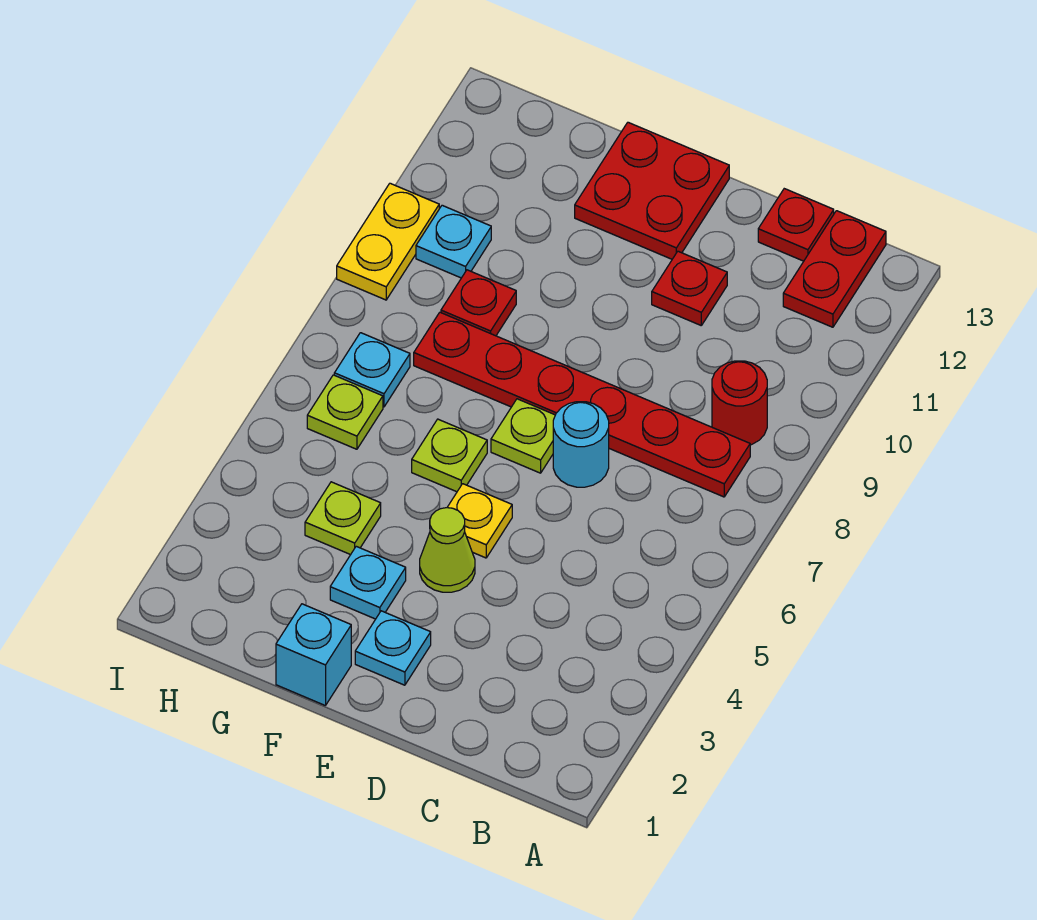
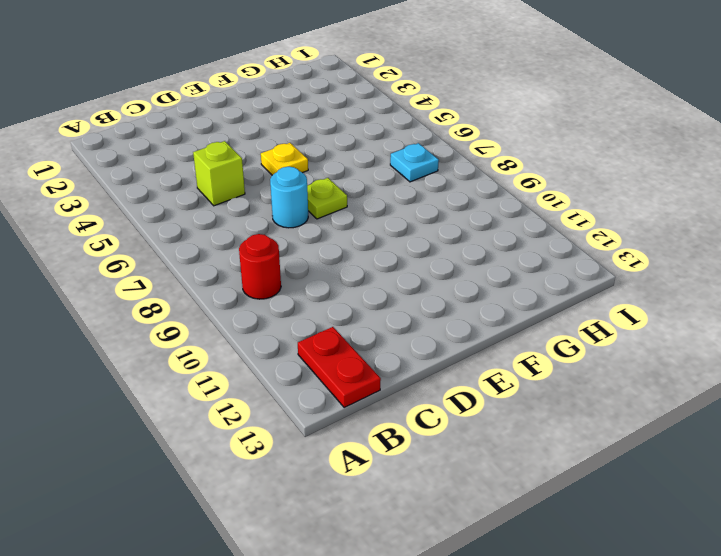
lime 1x1 brick [193,141,245,206] -> none
none -> red 1x6 plate [414,312,750,497]
none -> red 1x1 plate [758,189,834,261]
none -> red 1x1 plate [652,251,727,325]

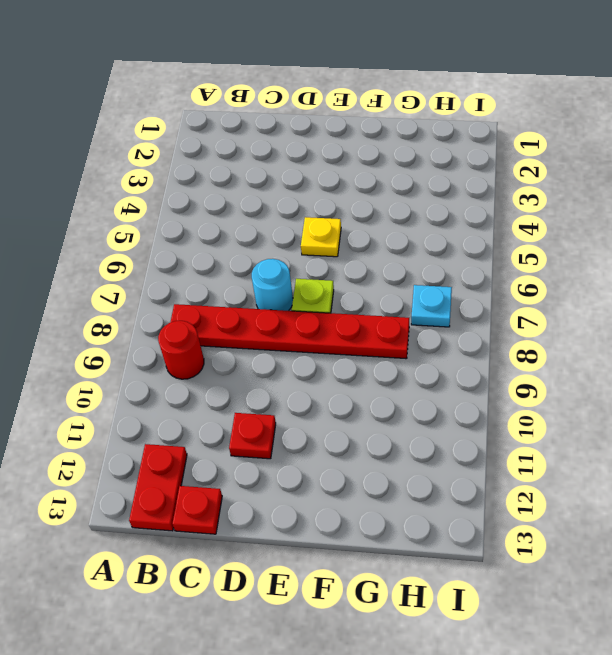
none -> cyan 1x1 plate [355,611,431,685]
none -> lime 1x1 cone [420,508,475,592]
none -> red 2x2 plate [575,122,729,259]

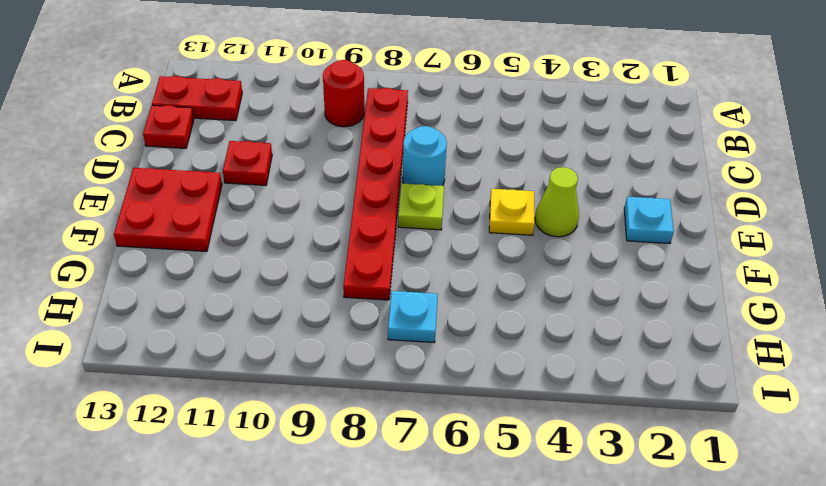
none -> cyan 1x1 brick [276,604,351,706]
none -> cyan 1x1 plate [330,546,406,619]
none -> lime 1x1 plate [412,419,487,492]

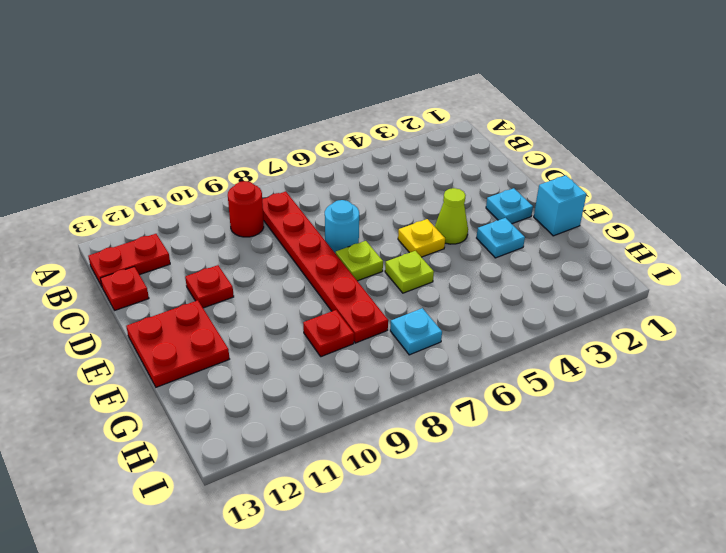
none -> lime 1x1 plate [305,482,381,555]
none -> lime 1x1 plate [307,375,383,449]
none -> cyan 1x1 plate [416,205,491,278]

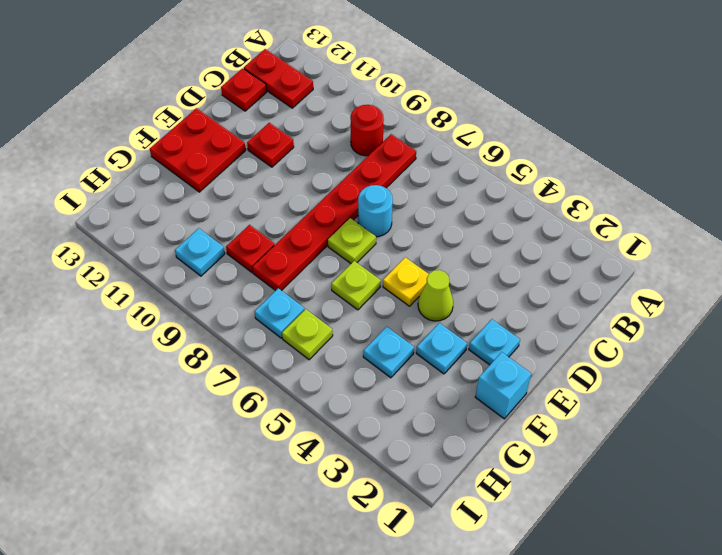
cyan 1x1 plate [363,327,414,378] -> lime 1x1 plate [305,482,381,555]
none -> yellow 1x2 plate [337,183,439,300]

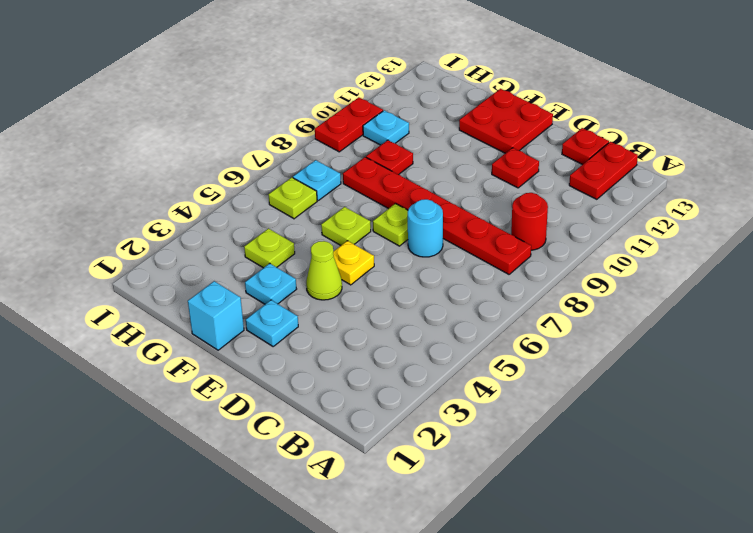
red 1x2 plate [315,97,383,152] -> yellow 1x2 plate [337,183,439,300]

